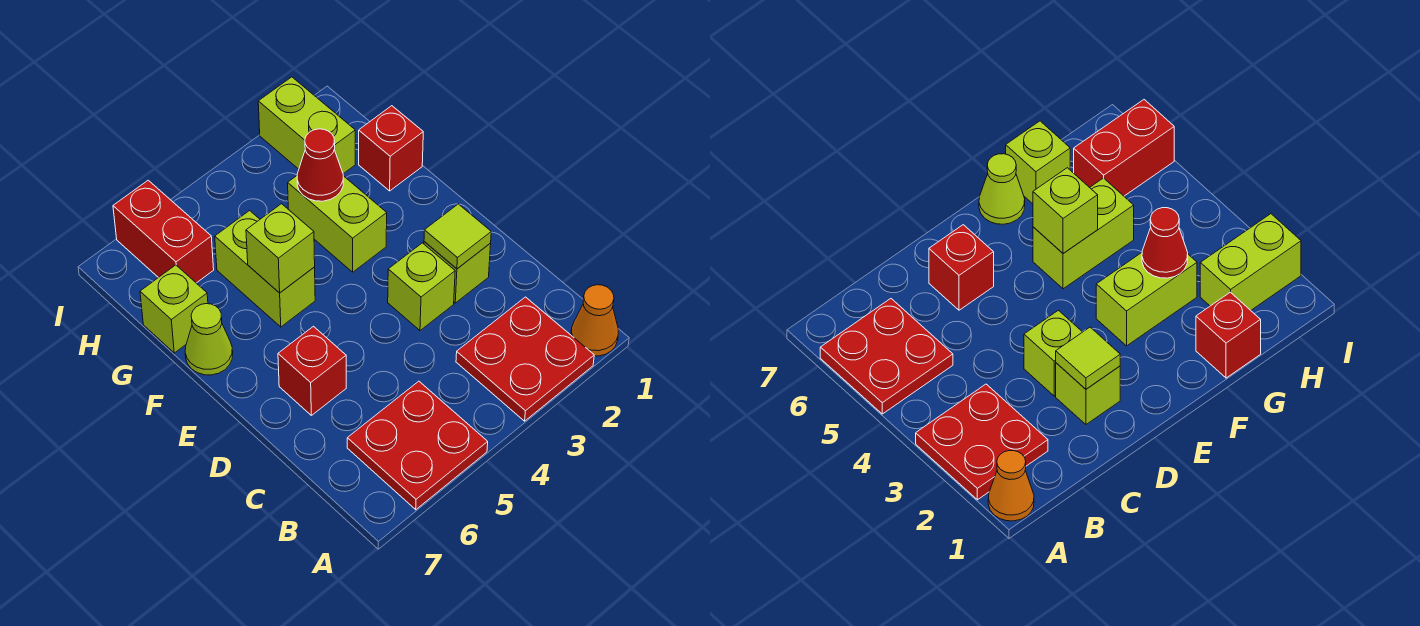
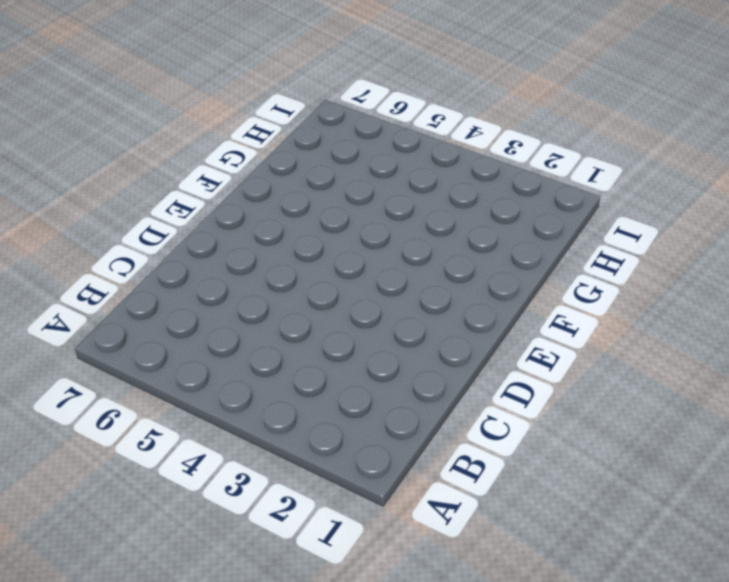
none -> orange 1x1 cone [571,285,618,356]
none -> red 2x2 plate [456,297,594,421]
none -> red 2x2 plate [347,381,488,510]

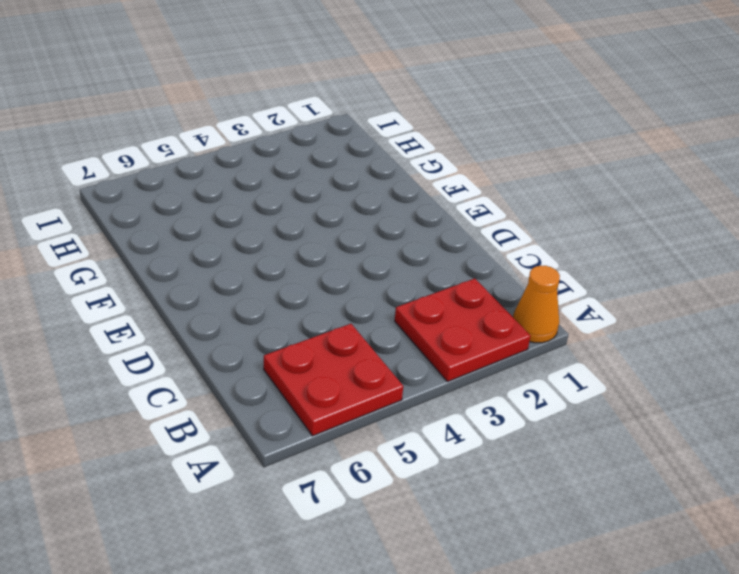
none -> lime 1x1 brick [424,242,491,303]
none -> lime 1x1 brick [388,243,455,331]
none -> red 1x1 brick [278,326,346,415]

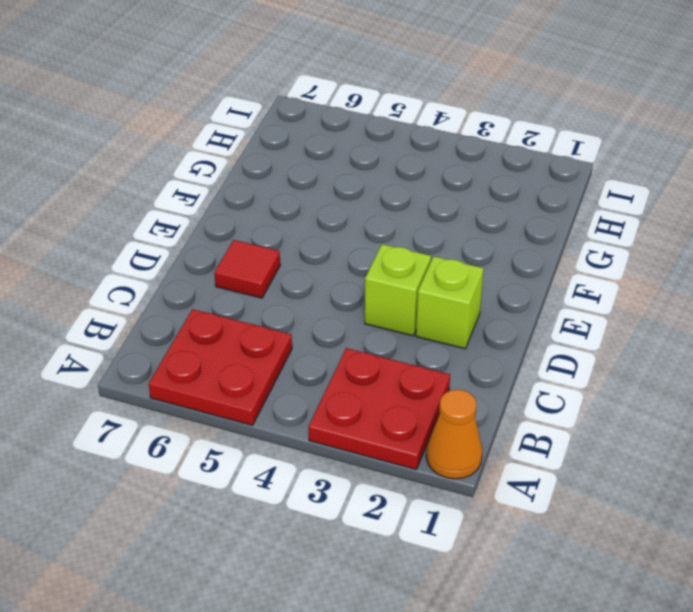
red 1x1 tile [214,240,280,298] -> red 1x1 brick [278,326,346,415]
none -> lime 1x2 brick [288,176,387,272]
none -> lime 1x2 brick [215,211,315,327]
none -> lime 1x1 cone [185,304,233,375]

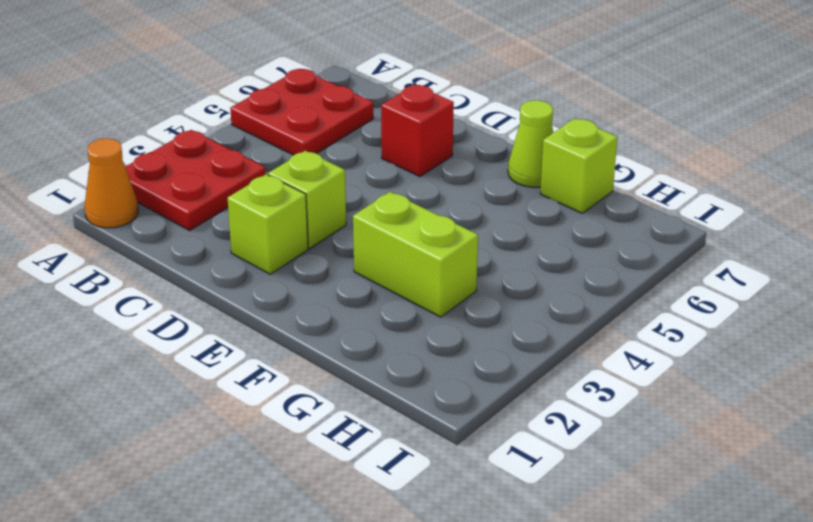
none -> lime 1x2 brick [215,211,315,327]
none -> red 1x1 brick [359,106,423,191]
none -> lime 1x2 brick [258,77,355,174]

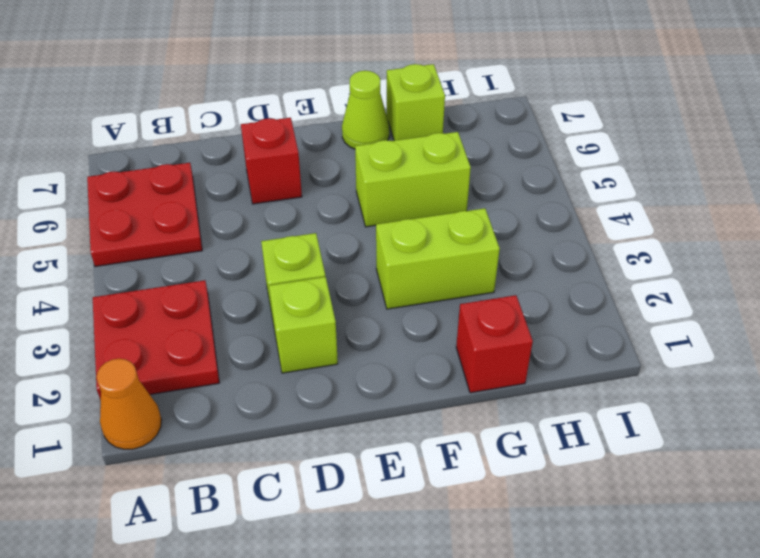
none -> lime 1x2 brick [258,77,355,174]
none -> red 1x2 brick [113,180,214,283]
none -> lime 1x1 tile [424,204,491,269]

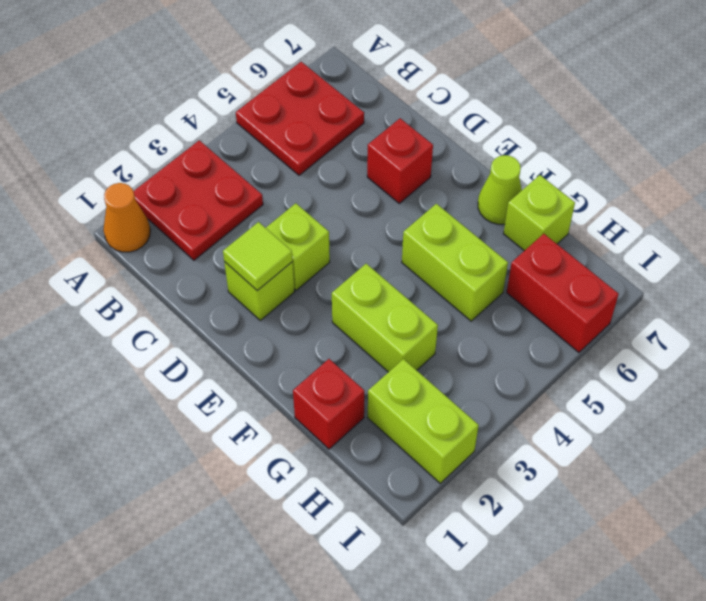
none -> lime 1x1 brick [246,204,315,293]
none -> red 1x1 cone [297,129,343,201]

